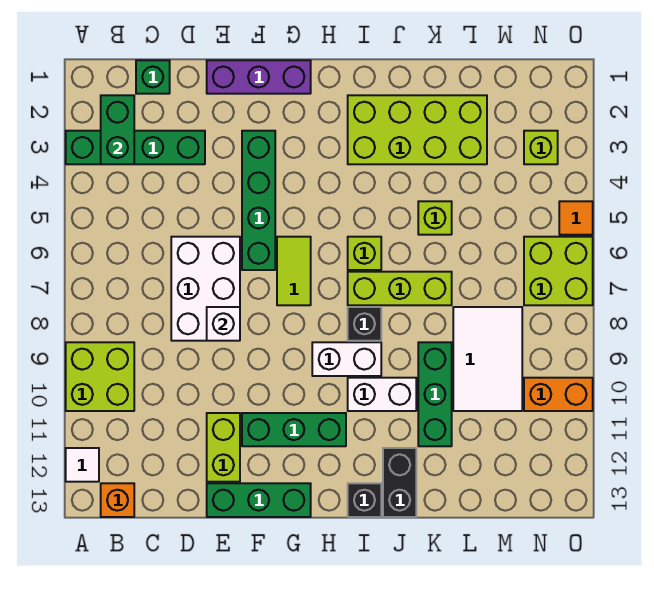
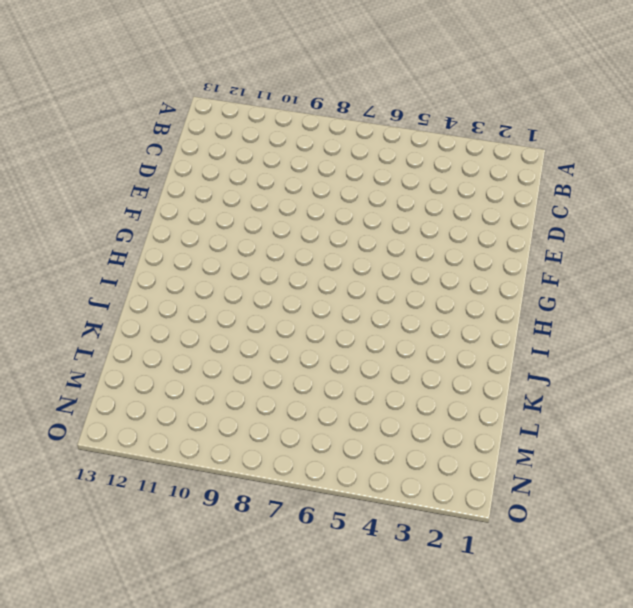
none -> green 1x4 brick [66,131,205,164]
none -> lime 2x2 brick [66,342,134,411]
none -> white 1x1 tile [66,448,99,482]

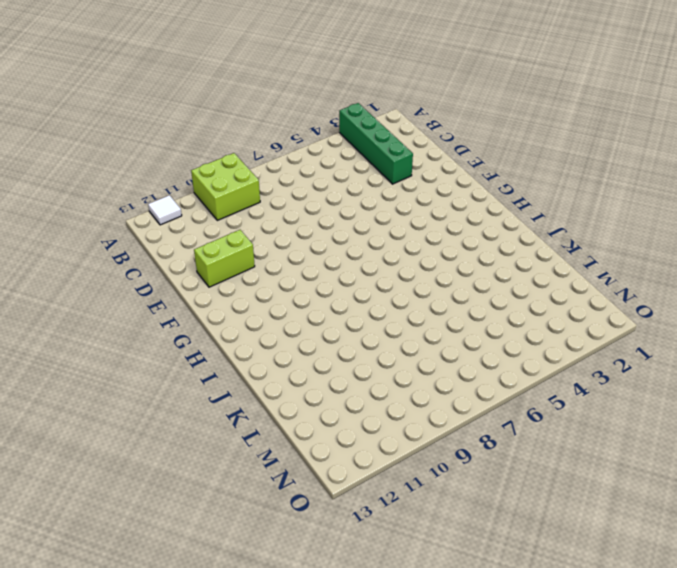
none -> orange 1x1 brick [101,483,134,517]
none -> green 1x1 brick [136,60,170,94]
none -> white 2x3 brick [171,237,240,341]

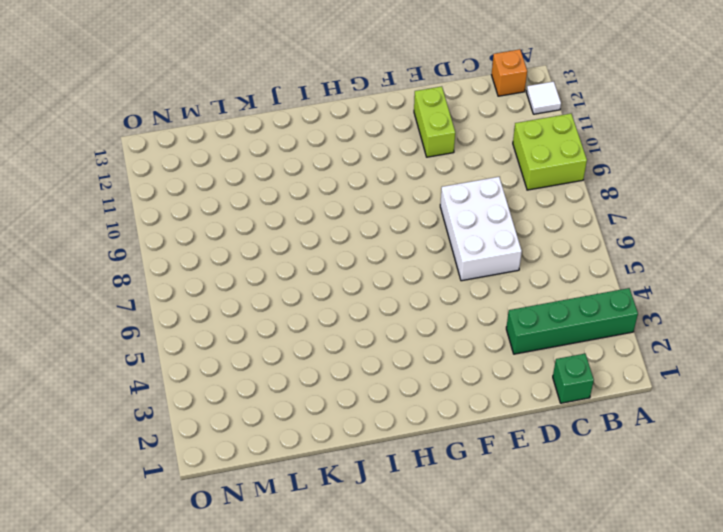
none -> purple 1x3 brick [207,60,311,94]
none -> green 1x3 brick [207,483,311,517]
none -> green 1x4 brick [242,131,275,270]

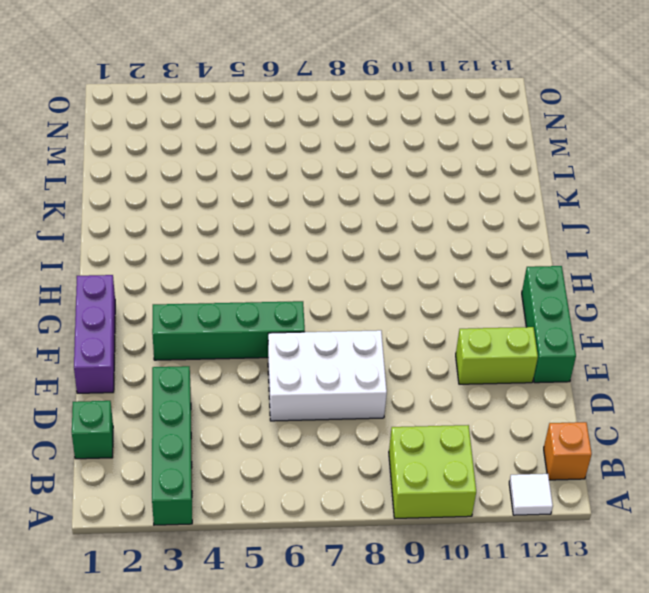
none -> green 1x3 brick [242,413,346,446]
none -> lime 1x2 tile [277,237,311,305]
none -> white 1x2 brick [312,342,381,376]

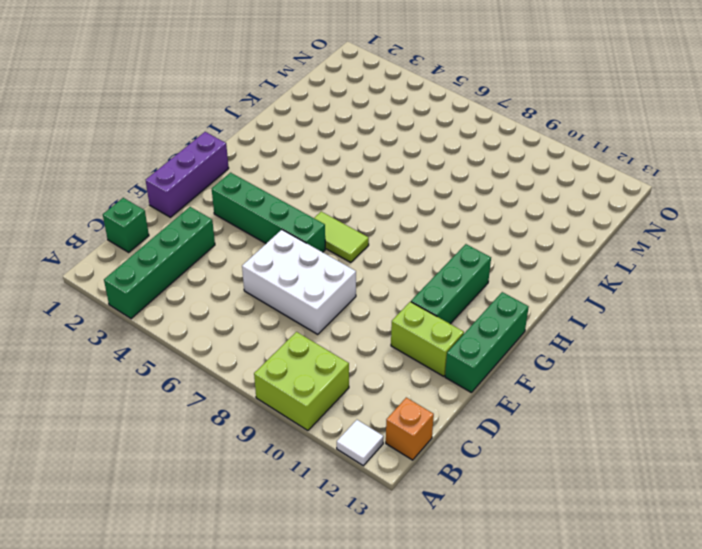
none -> white 1x2 brick [312,342,381,376]
none -> lime 2x4 brick [348,95,487,164]
none -> lime 1x1 brick [348,237,381,270]

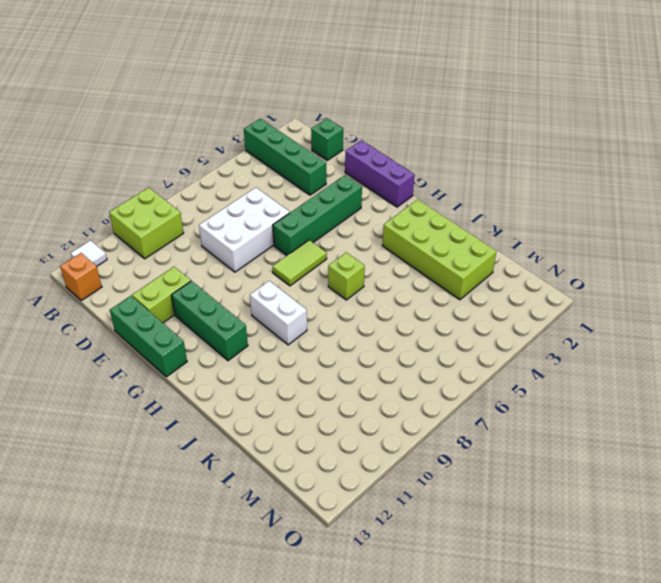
none -> lime 1x3 brick [348,272,452,305]
none -> black 1x1 brick [348,307,381,341]
none -> white 1x2 brick [348,378,416,411]

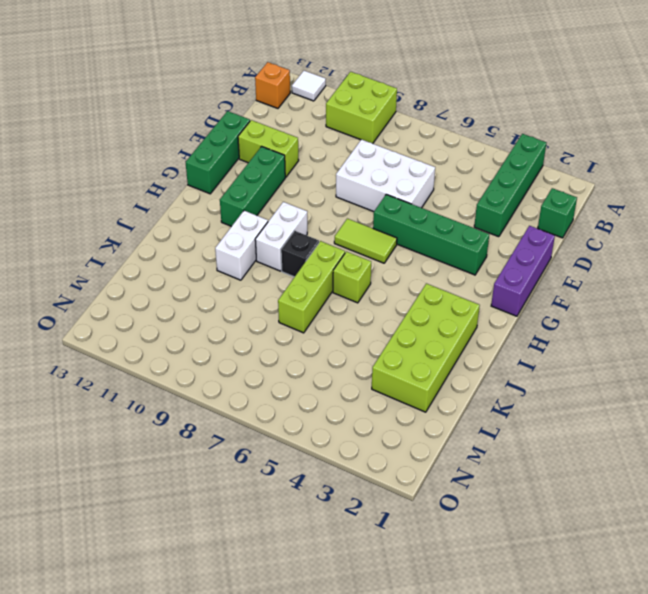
none -> black 1x1 brick [348,483,381,517]
none -> black 1x2 brick [383,448,416,517]
none -> lime 1x1 brick [418,201,452,235]

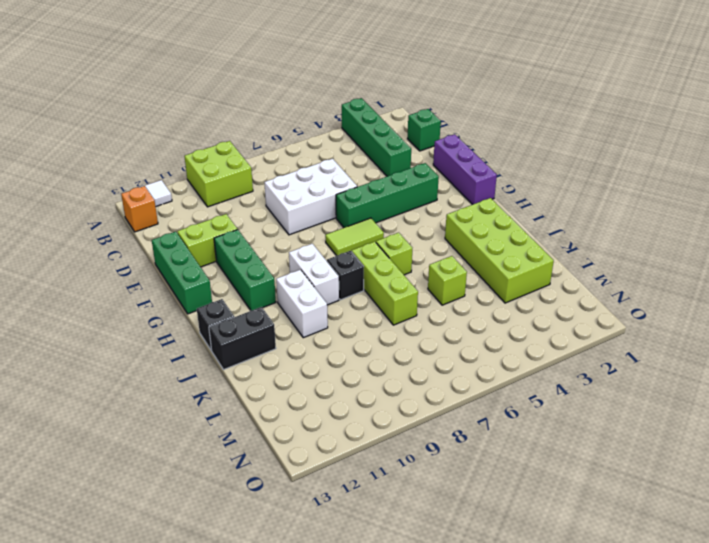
none -> green 1x3 brick [418,342,452,446]
none -> white 2x3 tile [453,307,522,411]
none -> lime 1x1 brick [524,131,558,164]

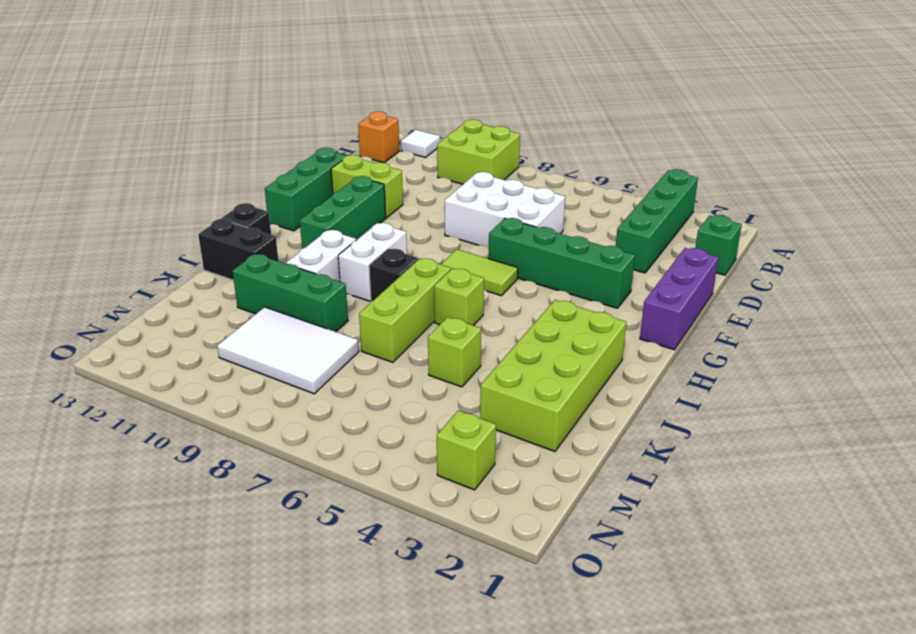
none -> lime 2x2 brick [524,237,593,305]
none -> orange 1x2 brick [524,378,593,411]
none -> orange 1x1 tile [559,201,593,235]

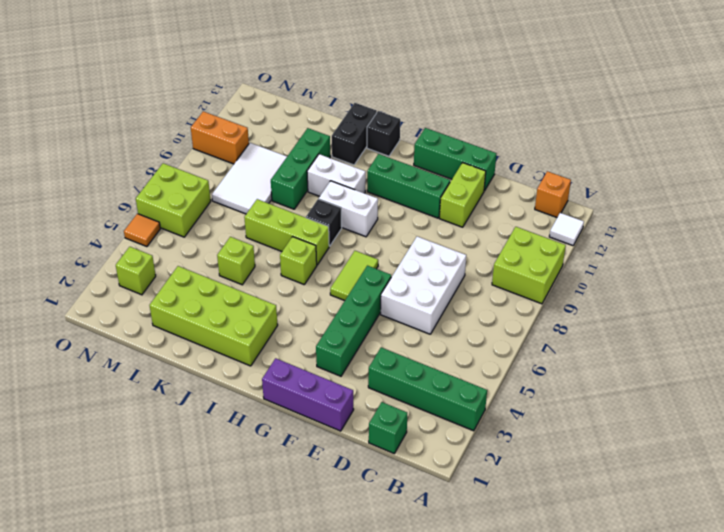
none -> green 1x2 brick [101,95,134,164]
none -> white 1x1 brick [207,307,240,341]

